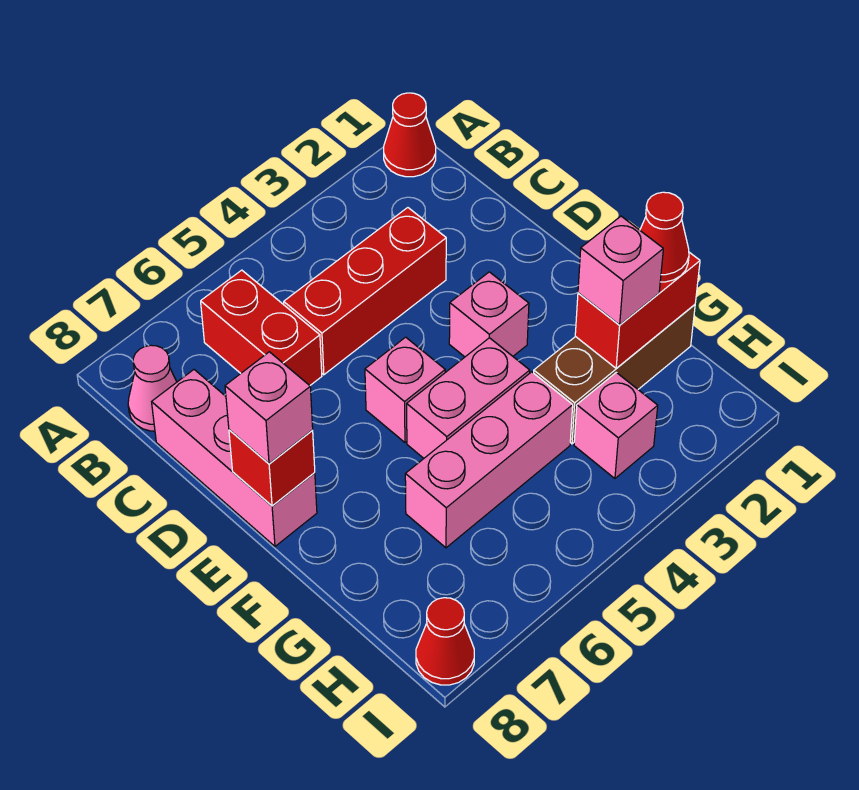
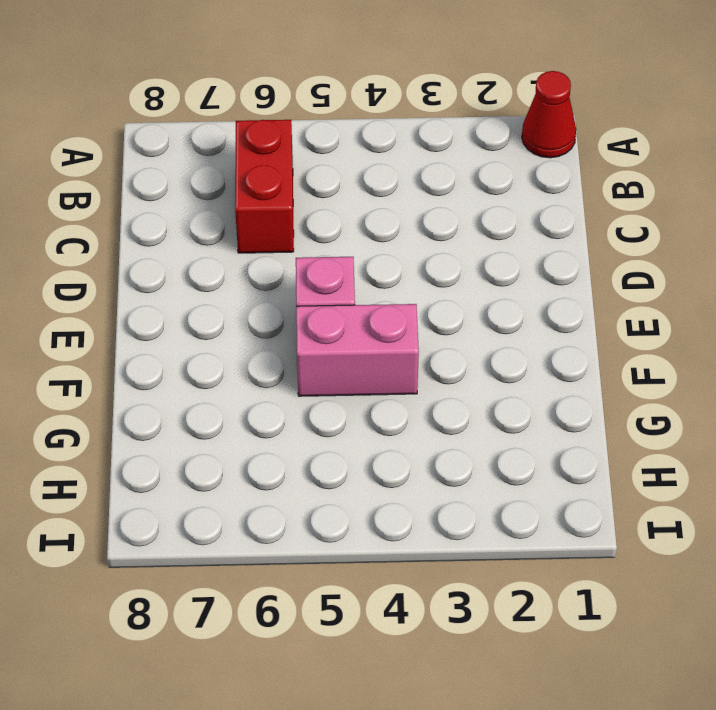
none -> pink 1x1 cone [128,345,177,431]
none -> red 1x3 brick [284,208,446,375]
none -> pink 1x3 brick [152,370,317,546]

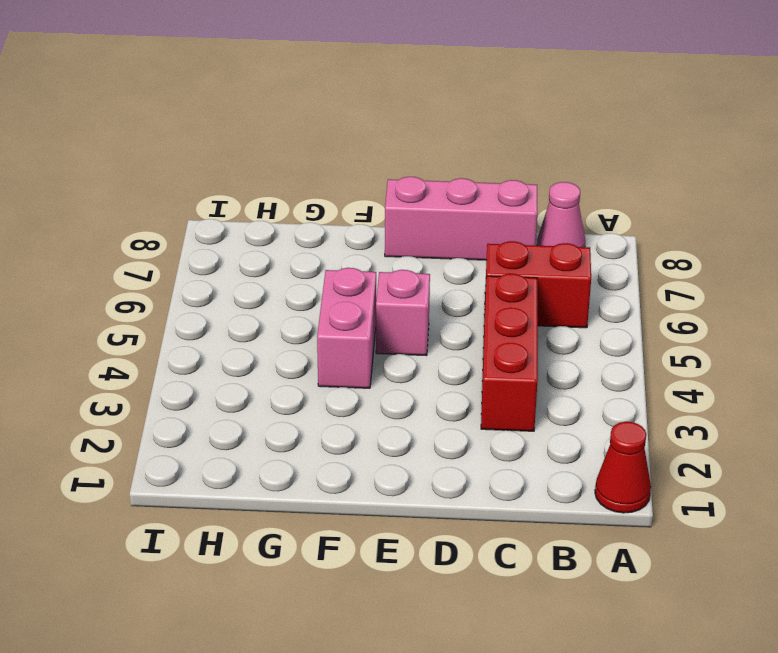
none -> pink 1x1 brick [449,272,529,357]
none -> brown 1x3 brick [534,305,695,444]
none -> pink 1x3 brick [405,372,573,548]

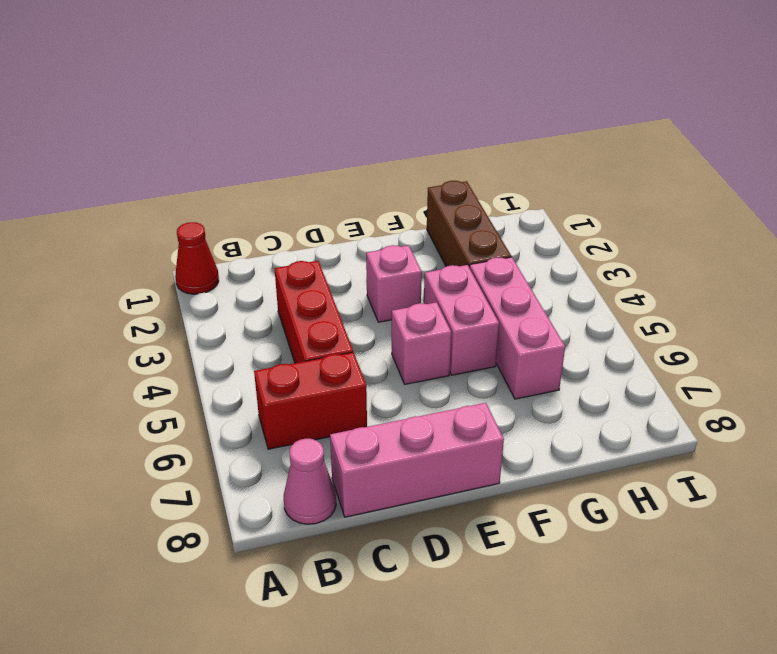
none -> pink 1x1 brick [574,373,658,478]
none -> red 1x1 cone [416,598,474,685]
none -> red 1x1 brick [229,430,315,506]

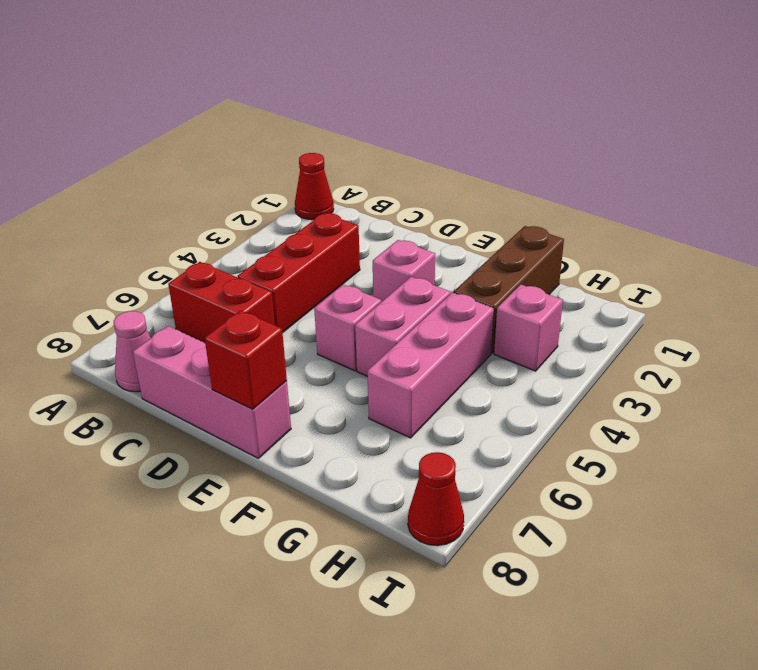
none -> red 1x2 brick [575,252,700,368]
none -> pink 1x1 brick [225,352,313,464]
none -> red 1x1 cone [640,192,689,282]

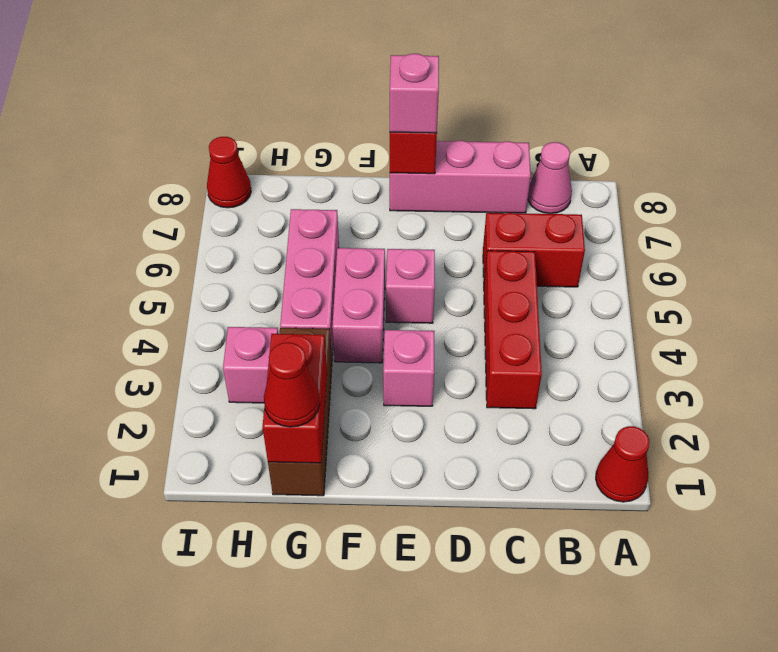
none -> pink 1x1 brick [578,216,663,325]

